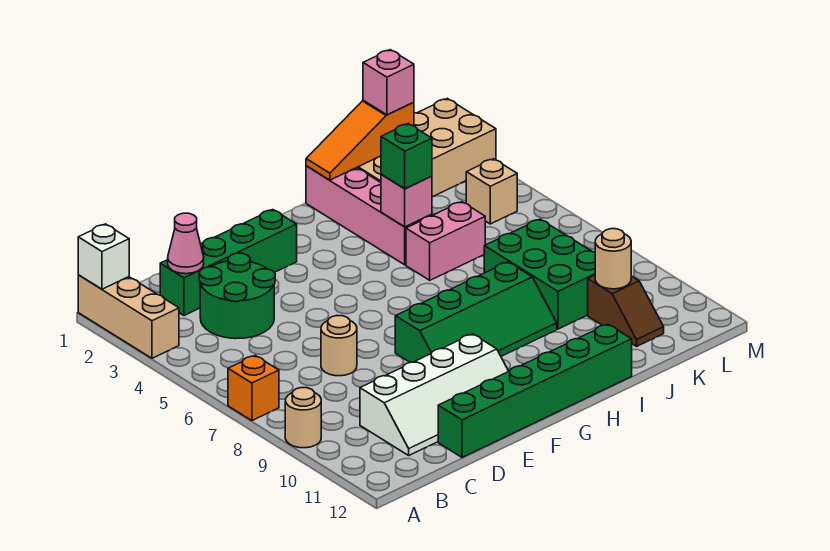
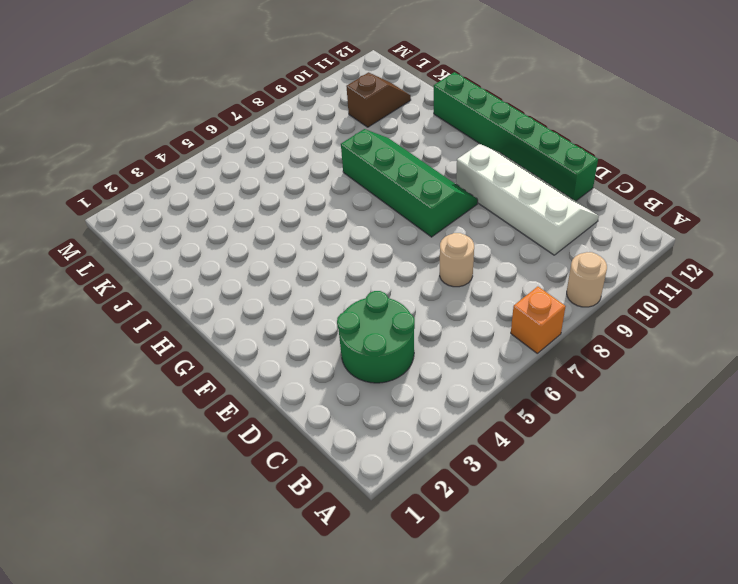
none -> tan 1x3 brick [78,275,179,358]
none -> green 1x4 brick [160,210,297,316]
none -> pink 1x4 brick [306,166,432,265]

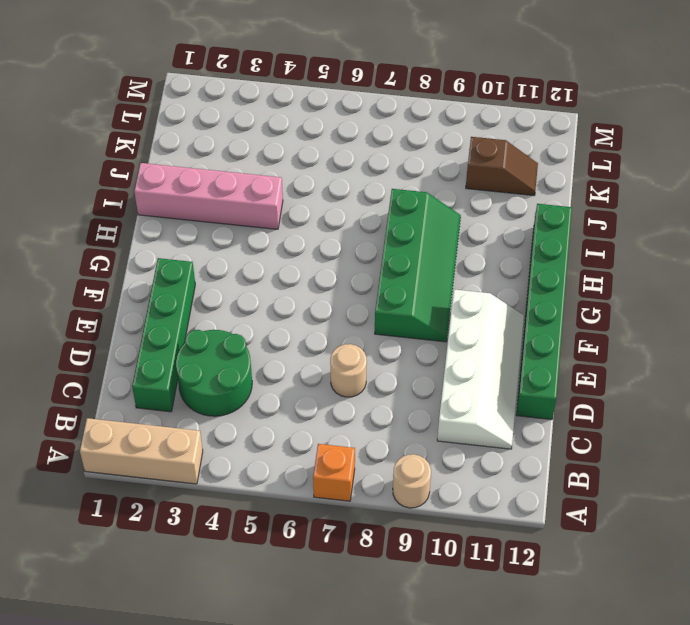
none -> pink 1x2 brick [406,202,485,280]
none -> tan 2x4 brick [357,99,496,197]
none -> green 2x3 brick [484,219,595,329]

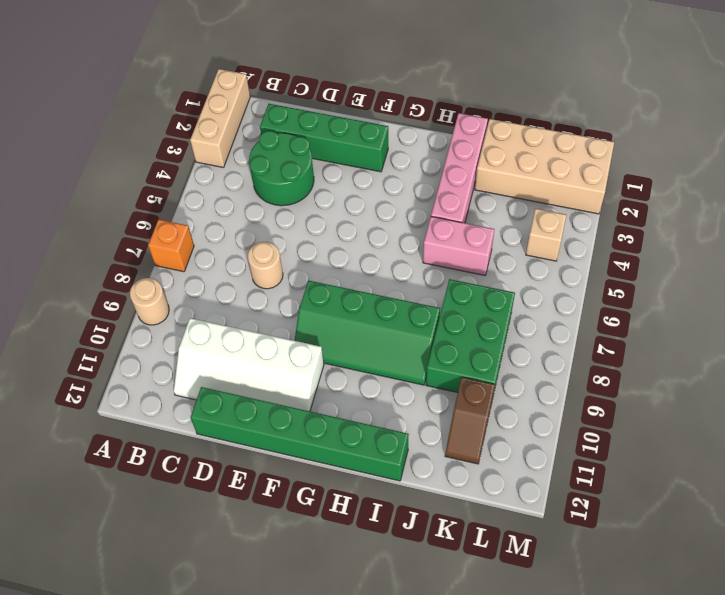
none -> white 1x1 brick [78,224,129,289]
none -> pink 1x1 cone [168,213,204,274]
none -> orange 1x3 slope [306,100,414,180]

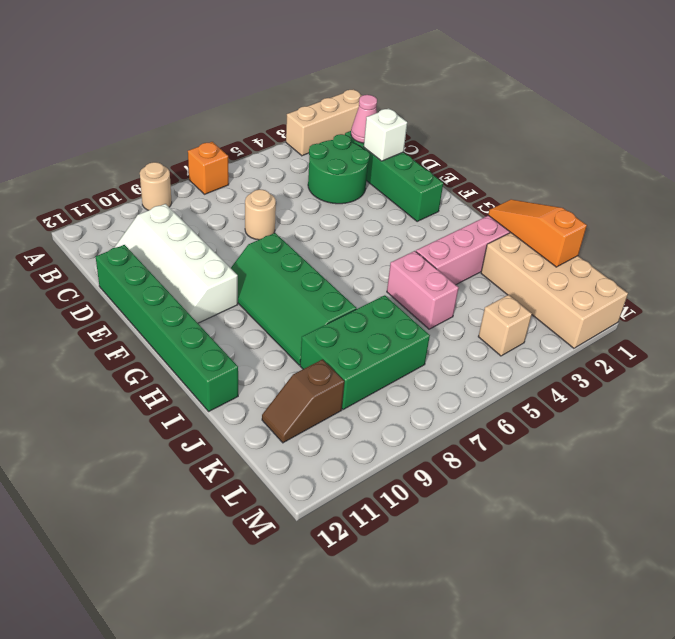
white 1x1 brick [364,108,407,161] -> white 1x1 brick moved to [78,224,129,289]
none -> pink 1x1 brick [381,175,432,227]
none -> tan 1x1 round brick [595,229,631,289]
none -> green 1x1 brick [381,124,432,189]

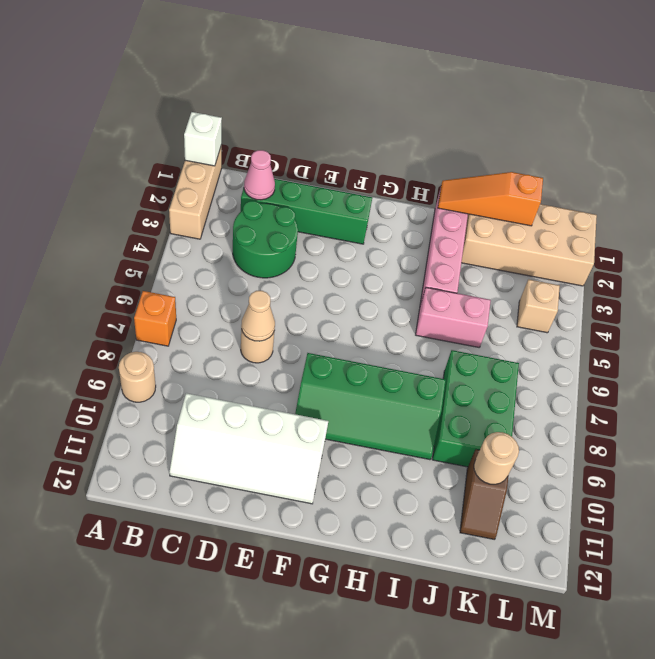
tan 1x1 cone [241,291,275,341] -> none
none -> green 1x6 brick [438,324,632,457]
none -> pink 1x1 brick [381,175,432,227]
none -> green 1x1 brick [381,124,432,189]

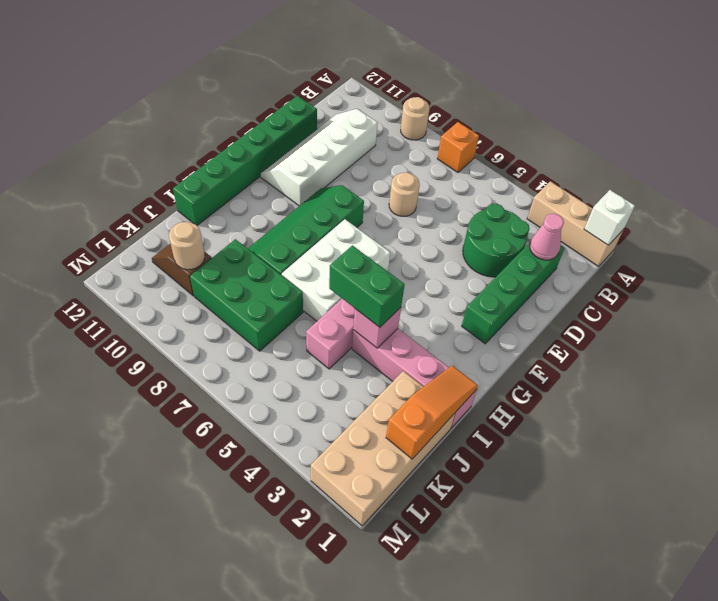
white 2x3 brick [282,219,390,321] -> none
green 1x2 brick [329,245,405,327] -> green 1x1 brick [381,124,432,189]
none -> tan 1x1 brick [466,159,517,224]
none -> pink 1x1 brick [363,50,414,115]

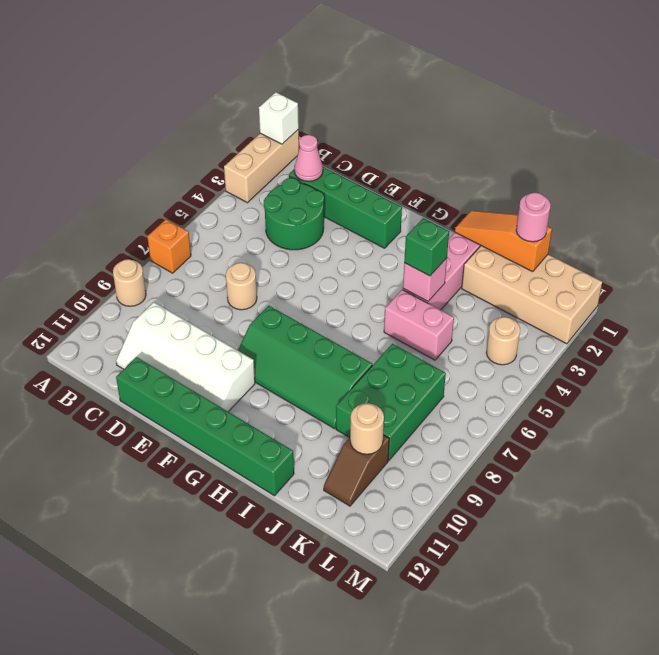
pink 1x1 round brick [516,193,551,242] -> pink 1x1 brick [363,50,414,115]
tan 1x1 round brick [486,317,520,365] -> tan 1x1 brick [466,159,517,224]

